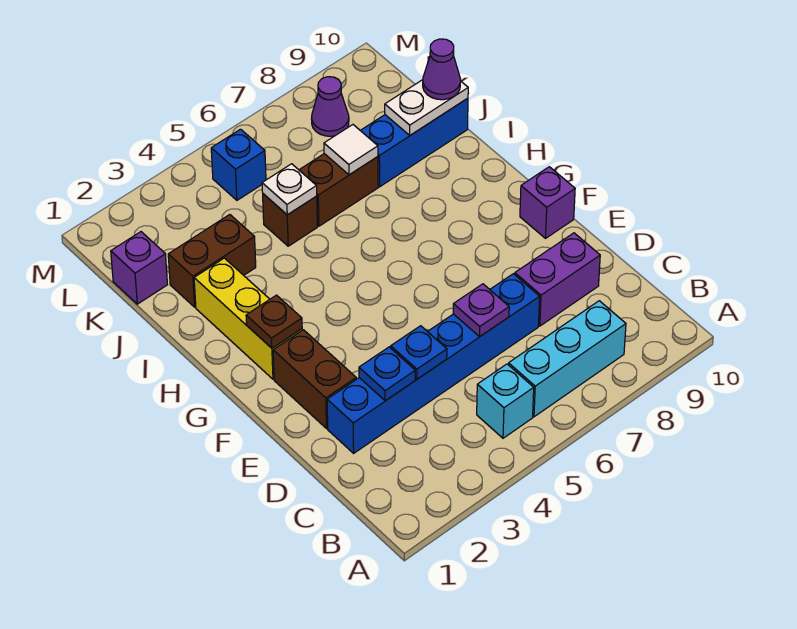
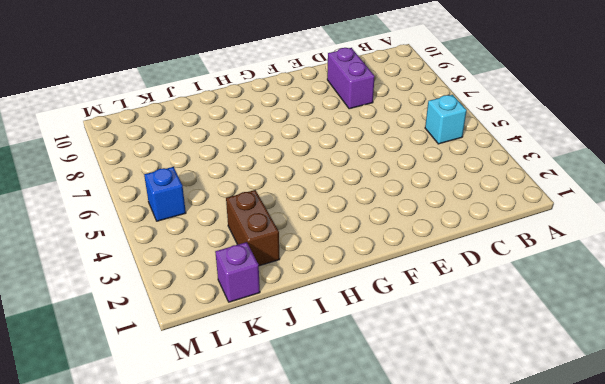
none -> cyan 1x3 brick [509,301,626,417]
none -> blue 1x6 brick [327,274,540,453]
none -> brown 1x2 brick [273,330,356,429]

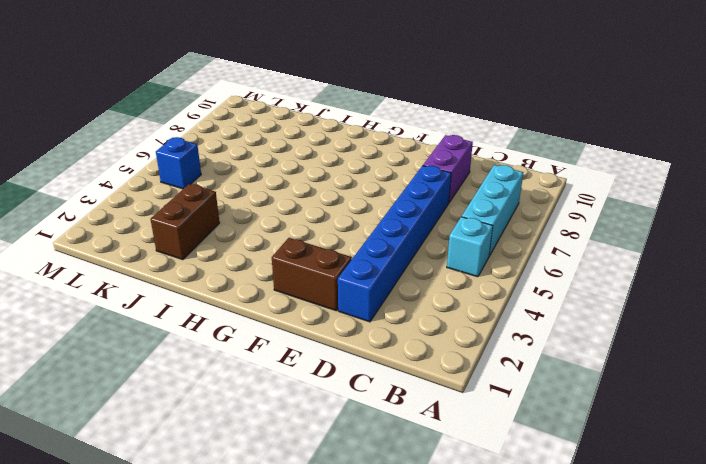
none -> purple 1x1 brick [520,167,575,238]
none -> yellow 1x3 brick [194,258,302,379]
none -> brown 1x1 brick [263,194,317,246]

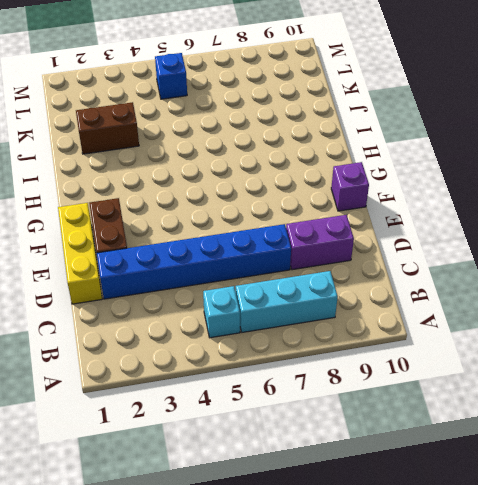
yellow 1x3 brick [58,203,102,304] -> yellow 1x3 brick moved to [194,258,302,379]
none -> brown 1x1 brick [263,194,317,246]
none -> brown 1x2 brick [299,154,378,226]
none -> blue 1x3 brick [360,98,468,187]

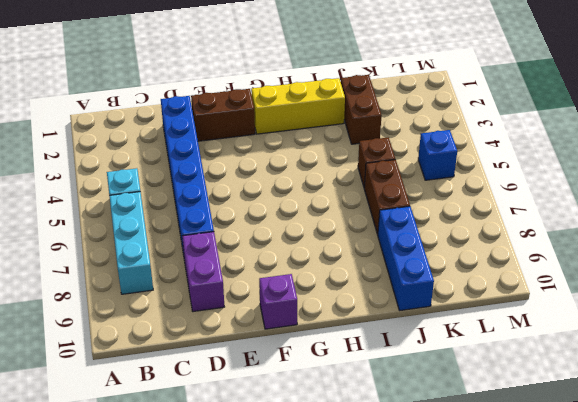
none -> purple 1x1 brick [111,232,167,304]
none -> purple 1x1 cone [312,77,349,136]
none -> blue 1x1 plate [359,347,415,401]

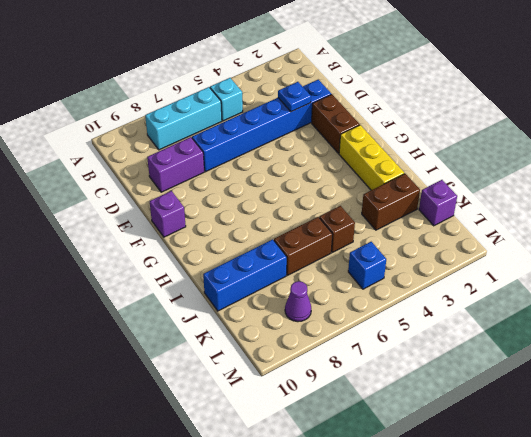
none -> blue 1x1 plate [391,326,447,379]
none -> purple 1x1 plate [453,284,509,337]
none -> brown 1x1 plate [246,295,302,348]

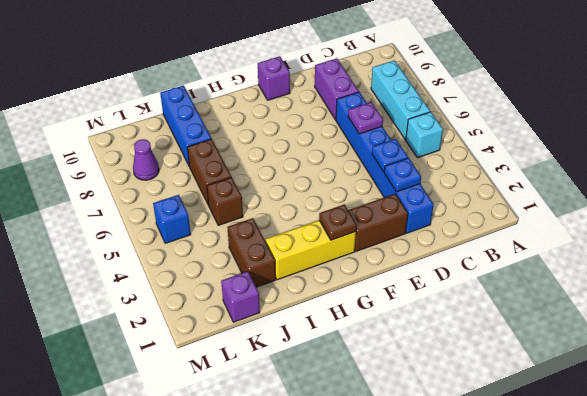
none -> white 1x1 plate [262,164,317,215]
none -> white 1x1 tile [324,125,378,175]
none -> white 1x2 plate [385,80,468,135]

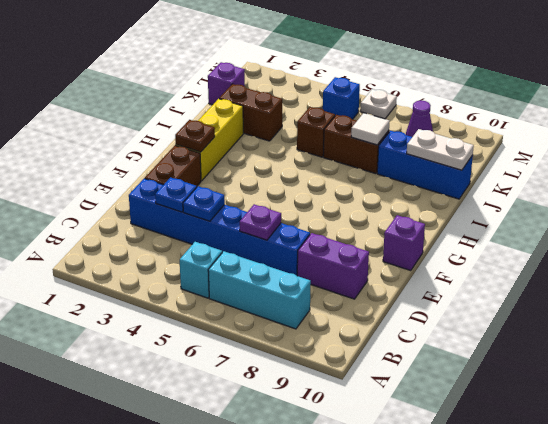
white 1x1 plate [360,89,397,119] -> white 1x1 plate moved to [262,164,317,215]
none -> purple 1x1 cone [423,39,460,100]

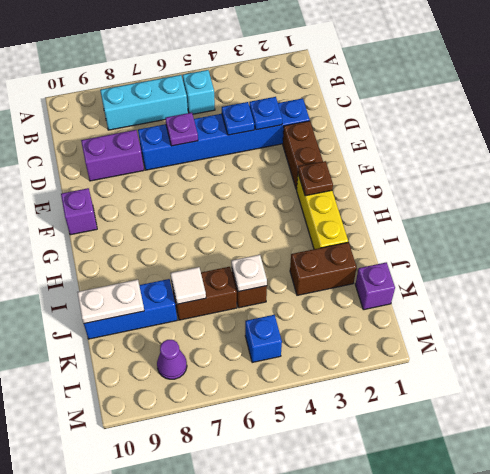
none -> purple 1x1 cone [423,39,460,100]

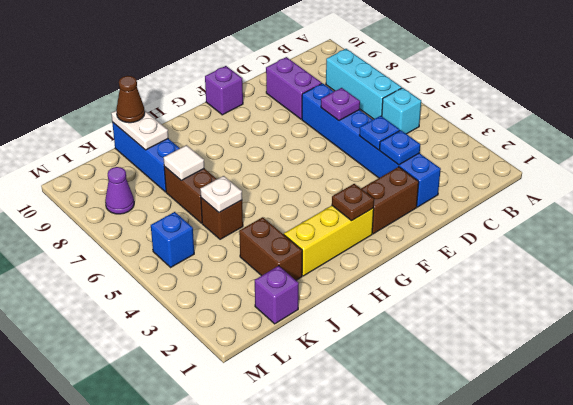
brown 1x1 cone [116,76,145,123] -> purple 1x1 cone [423,39,460,100]

